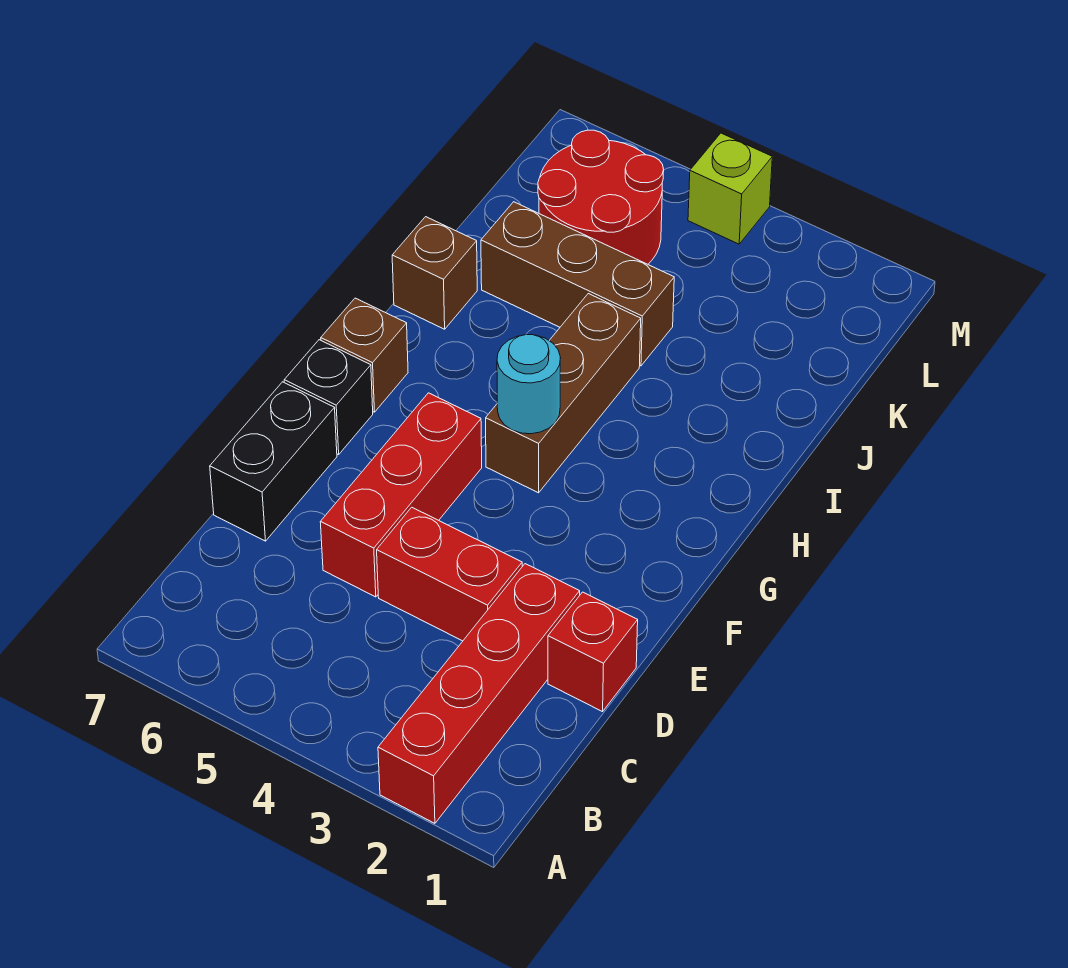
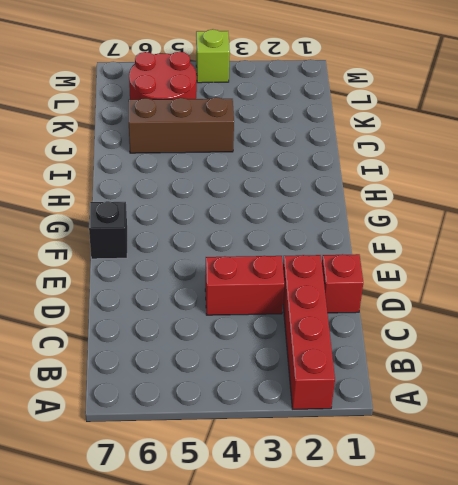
none -> red 1x3 brick [320,393,482,597]
none -> black 1x2 brick [210,382,337,541]
none -> brown 1x3 brick [486,294,641,493]

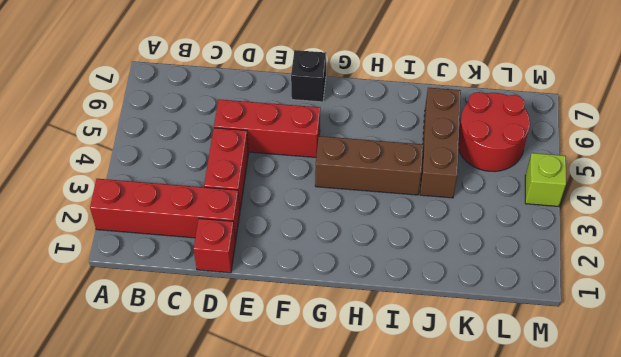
none -> black 1x2 brick [210,382,337,541]
none -> brown 1x1 brick [321,298,408,412]
none -> brown 1x1 brick [392,217,477,329]

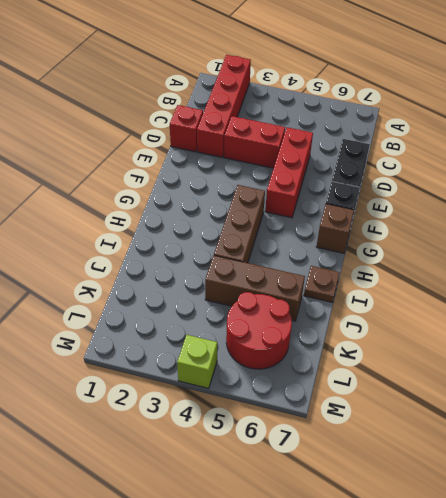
brown 1x1 plate [304,266,340,303] -> brown 1x1 brick [392,217,477,329]
none -> cyan 1x1 round brick [497,335,560,434]

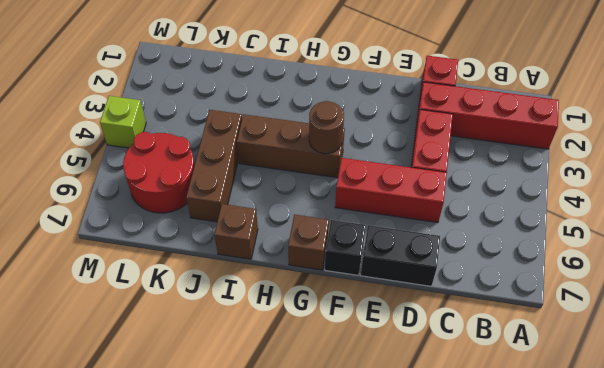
brown 1x1 round brick [309,101,344,154] -> cyan 1x1 round brick [497,335,560,434]

